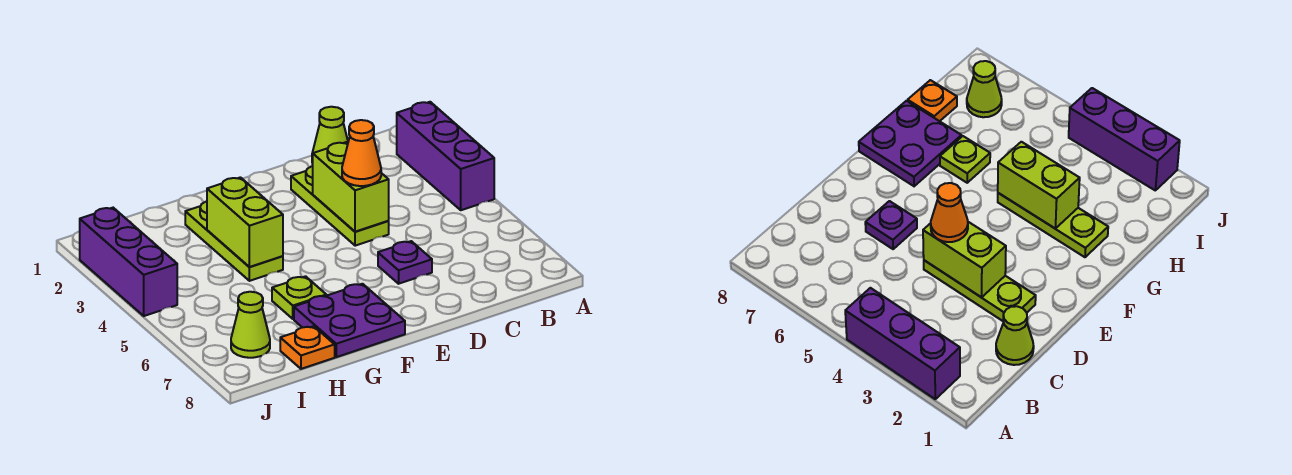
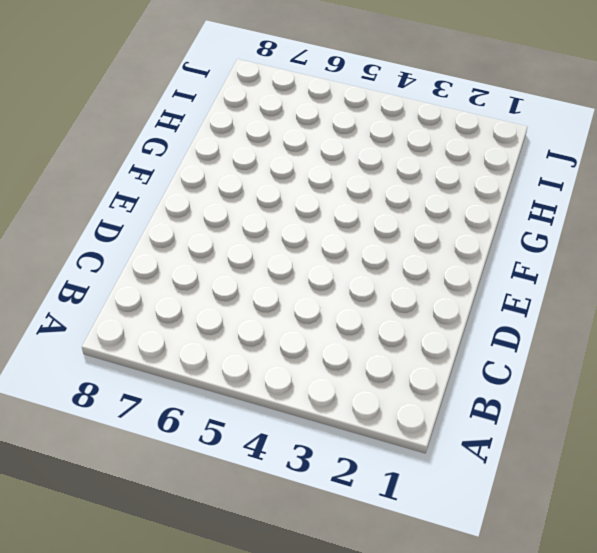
none -> purple 1x3 brick [397,102,494,210]
none -> lime 1x1 cone [312,107,348,164]
none -> lime 1x3 plate [291,166,389,246]

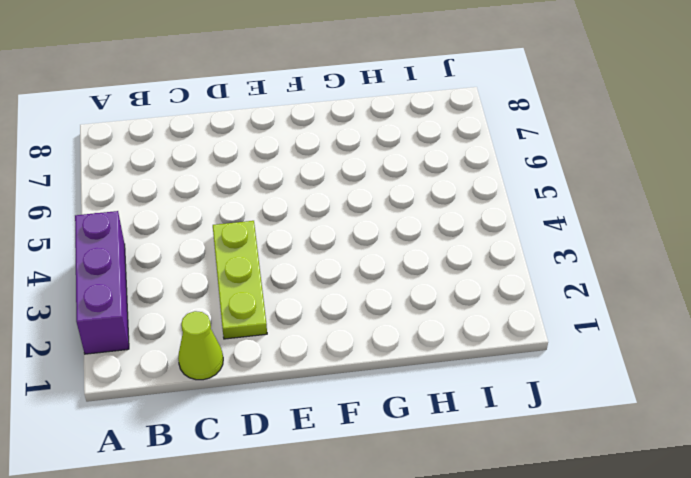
none -> purple 1x1 plate [378,241,432,284]
none -> purple 2x2 plate [294,284,405,357]
none -> lime 1x3 plate [185,201,283,281]

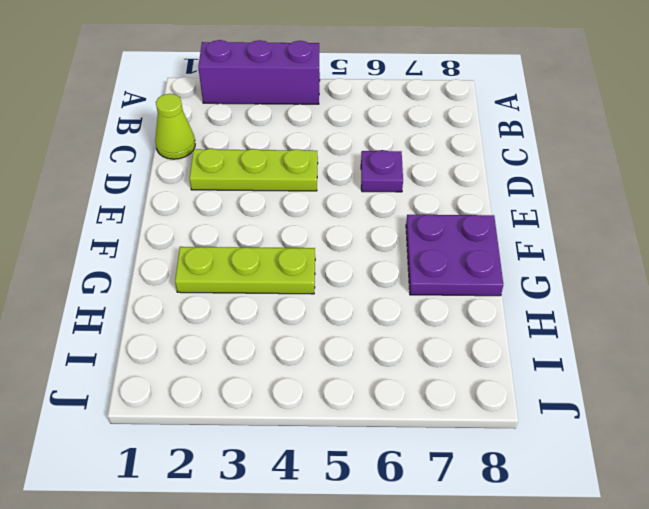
none -> lime 1x1 plate [272,276,326,319]
none -> orange 1x1 plate [280,326,335,369]
none -> lime 1x1 cone [231,292,270,358]

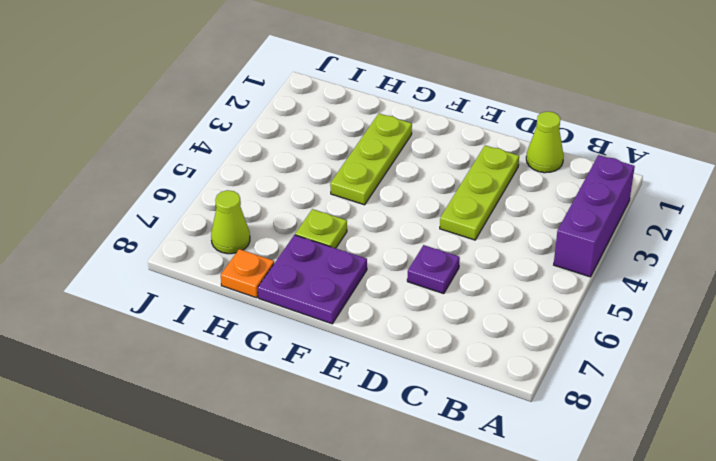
none -> purple 1x3 brick [80,208,177,316]
none -> lime 1x2 brick [313,142,389,232]
none -> lime 1x2 brick [207,177,283,267]

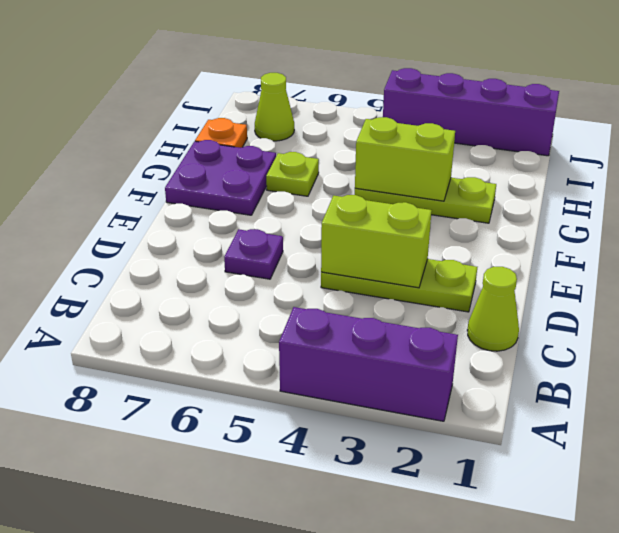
purple 1x4 brick [383,68,559,156] -> purple 1x3 brick [80,208,177,316]
none -> orange 1x1 cone [342,120,381,186]

